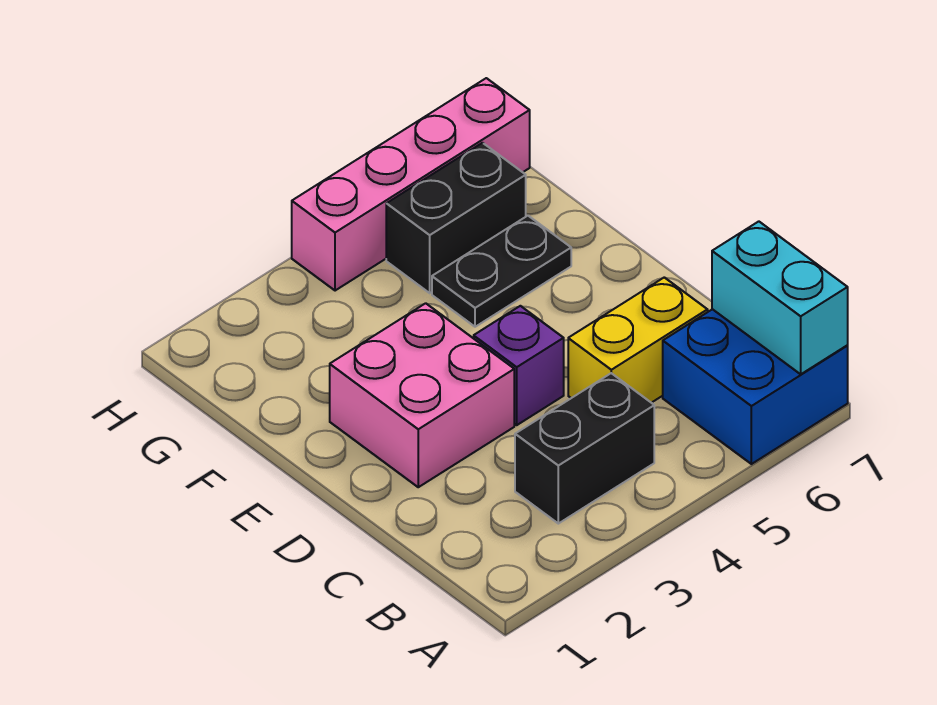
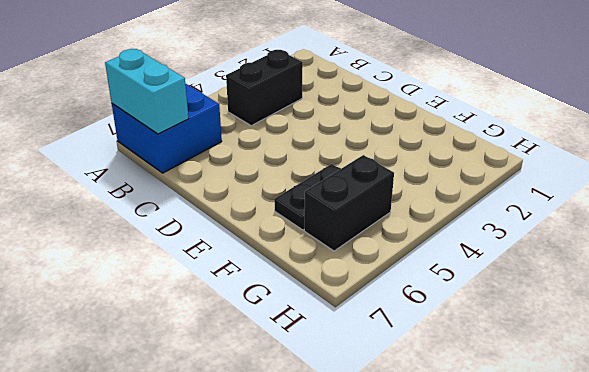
none -> yellow 1x2 brick [568,277,708,403]
none -> pink 2x2 brick [330,303,514,487]

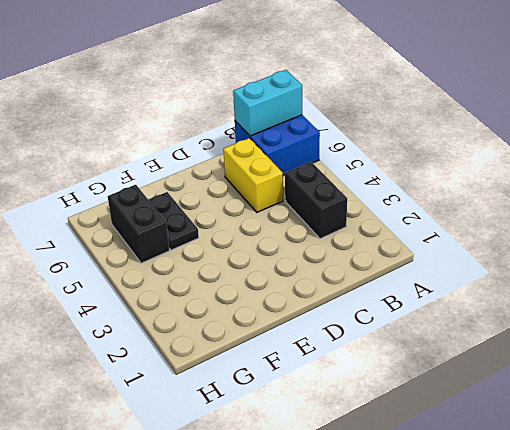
none -> pink 2x2 brick [330,303,514,487]
none -> purple 1x1 brick [474,306,564,425]

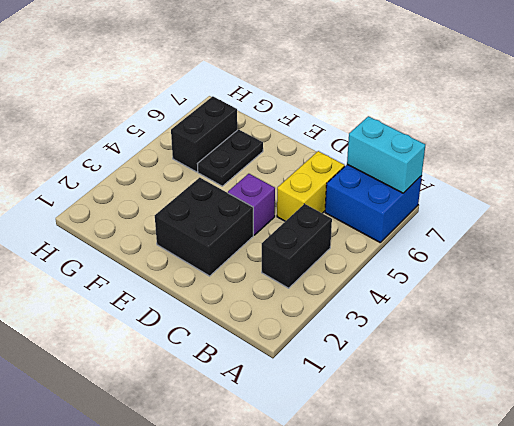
black 2x2 brick [155,178,253,276] -> pink 2x2 brick [330,303,514,487]
none -> pink 1x4 brick [292,78,530,291]

